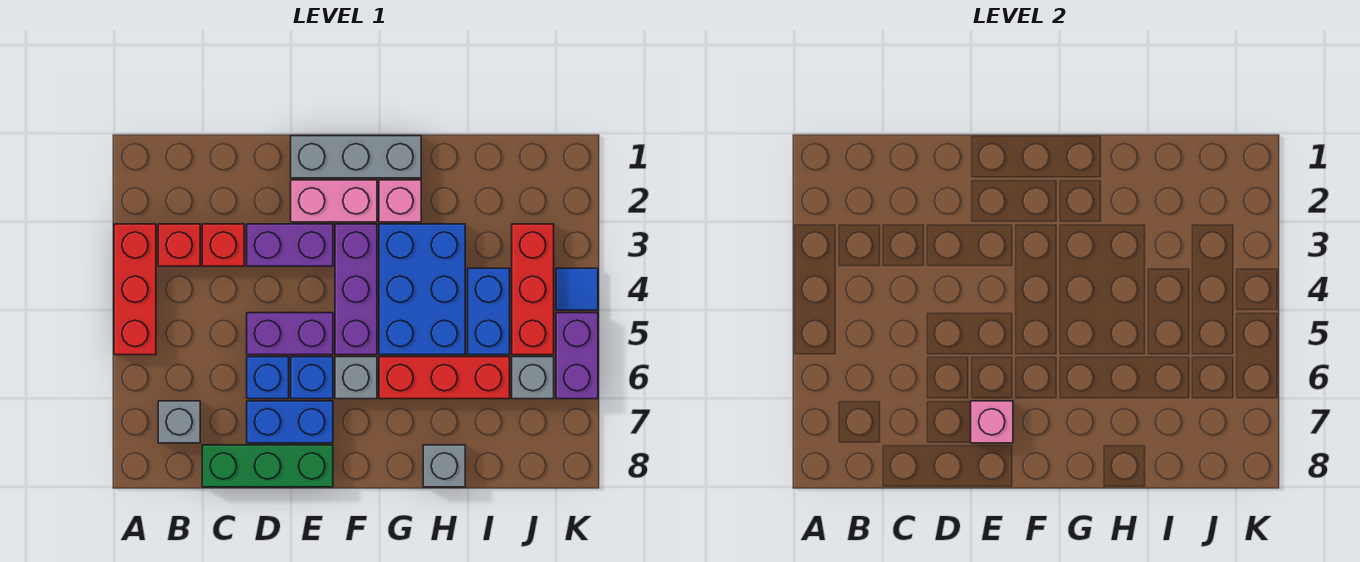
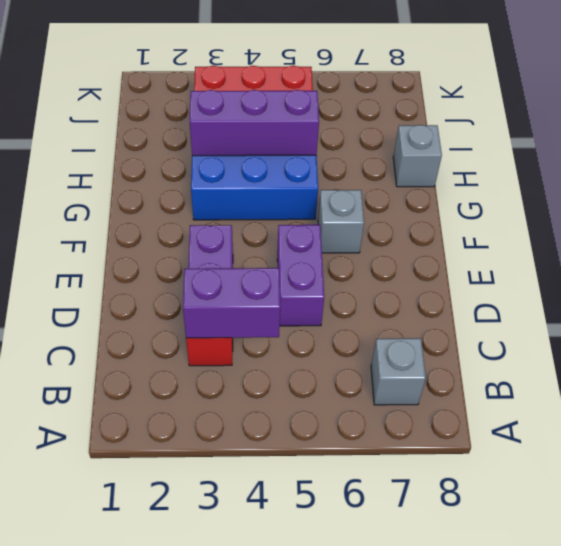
purple 1x2 brick [183,268,280,338] -> purple 1x2 brick moved to [556,313,598,399]
purple 1x3 brick [190,90,319,156] -> purple 1x3 brick moved to [335,224,377,355]
none -> red 1x3 brick [114,224,156,355]
none -> red 1x1 brick [158,224,200,266]
none -> green 1x3 brick [202,445,333,487]

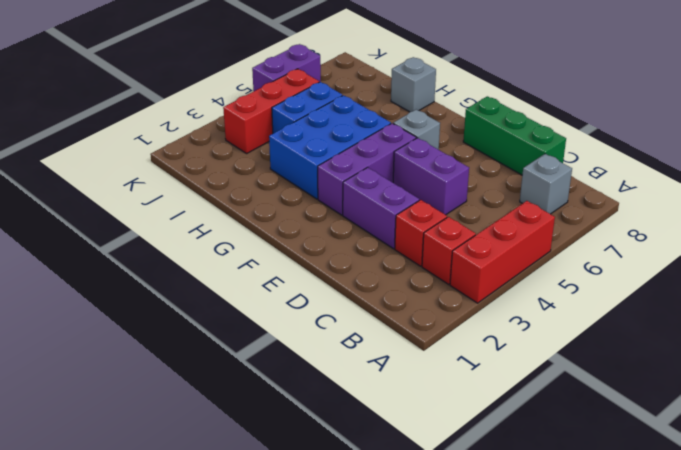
none -> blue 1x1 brick [247,357,289,399]
none -> blue 1x2 brick [247,401,333,443]
none -> grey 1x3 brick [291,136,421,178]

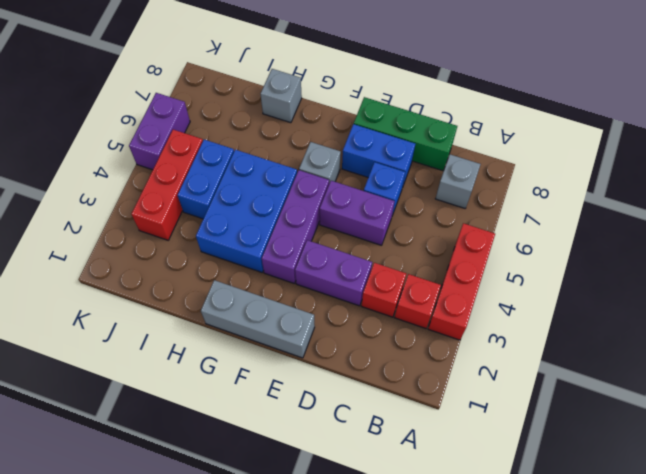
none -> pink 1x2 brick [291,180,377,222]
none -> blue 1x1 brick [291,357,333,399]
none -> pink 1x1 brick [379,180,421,222]

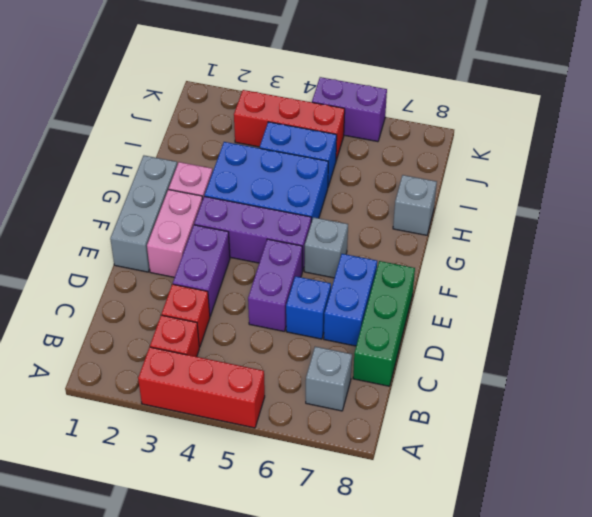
none -> blue 1x1 brick [291,357,333,399]
none -> red 1x3 brick [379,357,510,399]
none -> grey 1x1 brick [512,357,554,399]

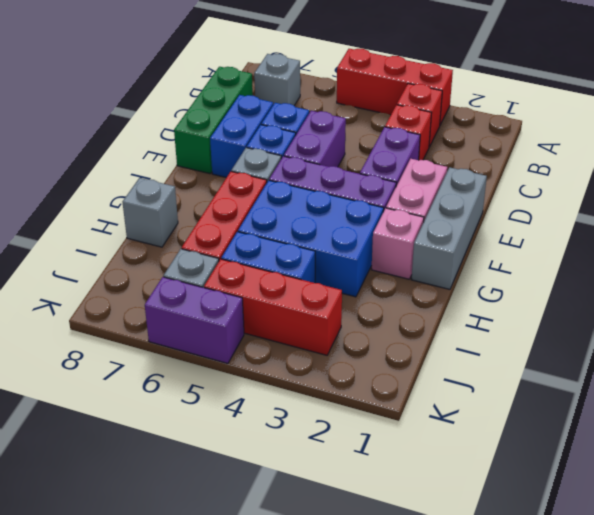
none -> blue 1x1 tile [556,268,598,310]
none -> pink 1x1 brick [971,401,1013,443]

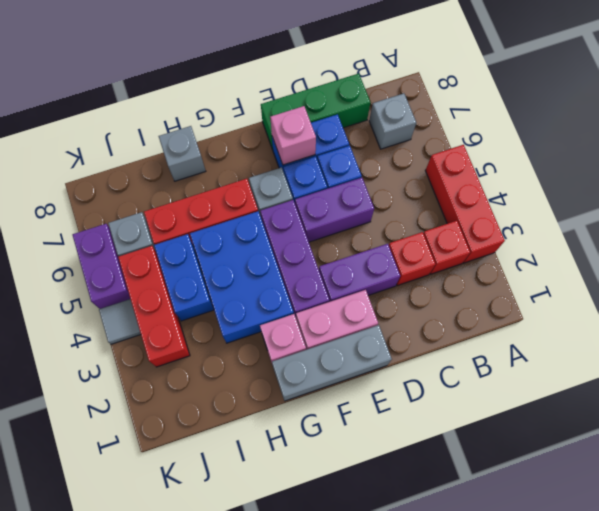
grey 1x1 tile [99,299,141,344] -> blue 1x1 tile [556,268,598,310]

